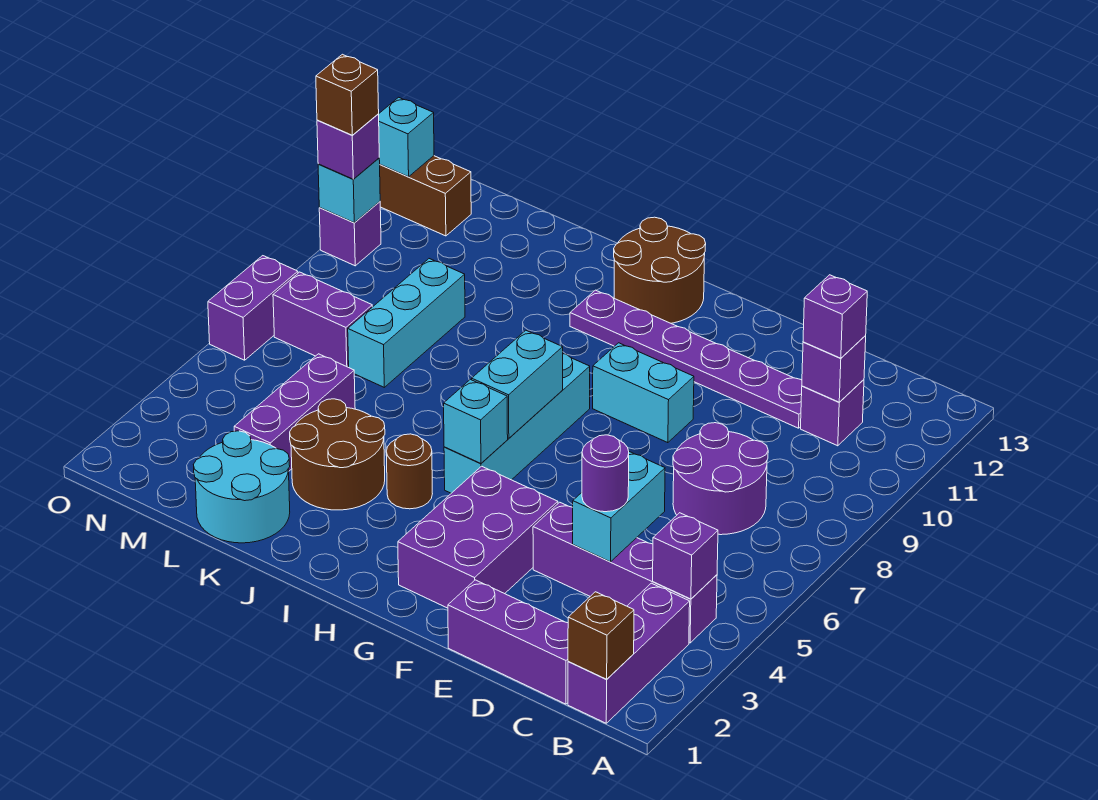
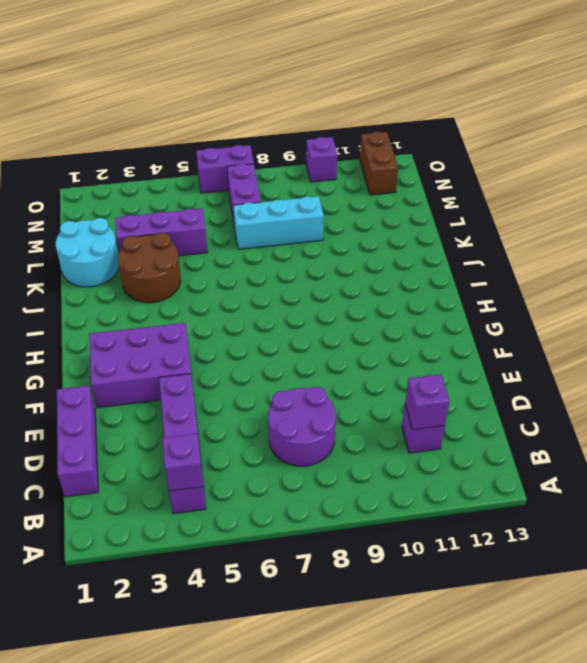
none -> purple 1x3 brick [568,583,690,723]
none -> purple 1x6 plate [570,290,802,428]
none -> cyan 1x2 brick [593,343,694,443]
none -> cyan 1x4 brick [444,354,590,493]

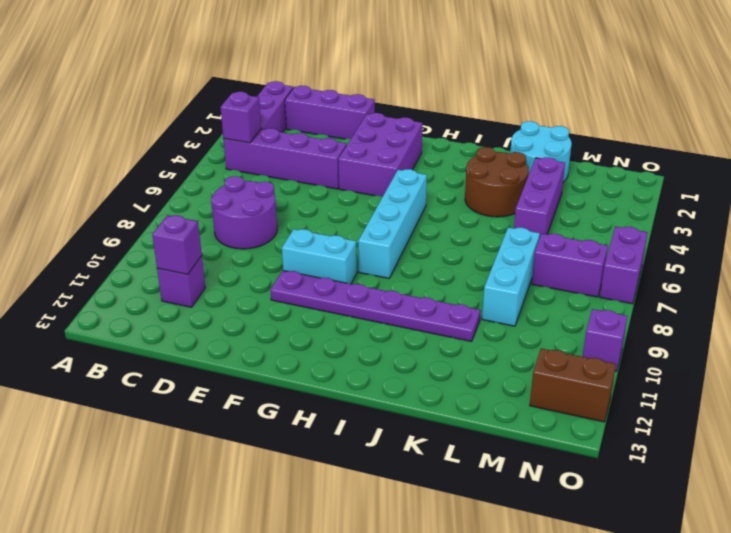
purple 1x6 plate [271,271,481,341] -> purple 1x6 plate moved to [570,290,802,428]
none -> brown 2x2 round brick [614,217,706,323]
none -> brown 1x1 round brick [386,434,432,509]
none -> brown 1x1 brick [568,592,634,679]
none -> cyan 1x2 brick [573,452,665,562]

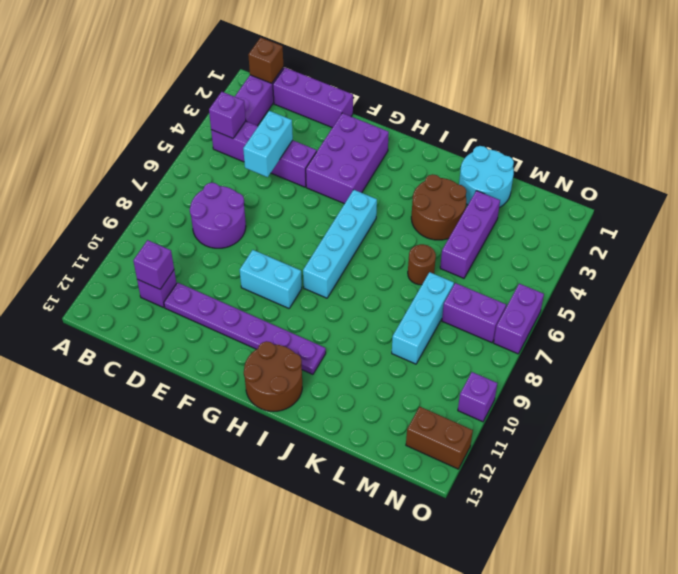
brown 1x1 round brick [408,244,436,285] -> brown 1x1 round brick moved to [386,434,432,509]
none -> cyan 1x1 brick [444,379,508,463]
none -> cyan 1x2 brick [472,330,563,438]
none -> cyan 1x1 brick [318,158,380,223]
none -> cyan 1x1 brick [379,97,434,177]

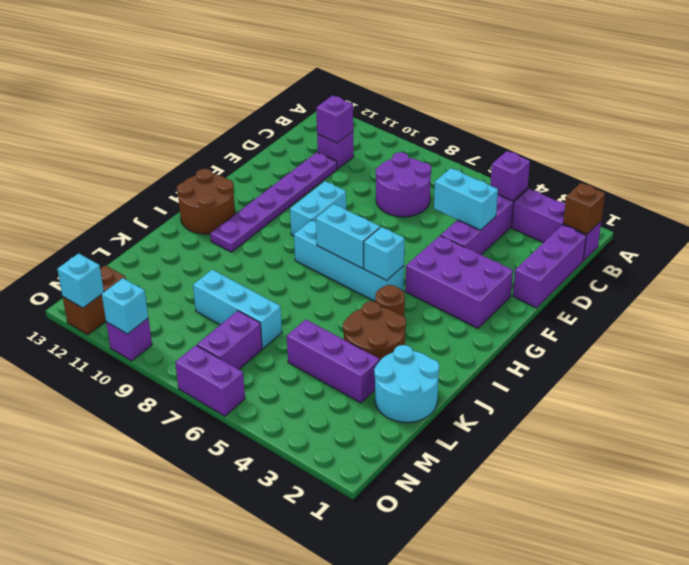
none -> purple 1x1 brick [803,275,867,358]
none -> purple 1x1 round brick [582,435,629,512]
none -> purple 1x1 brick [317,114,379,179]
none -> brown 1x1 brick [316,54,379,135]

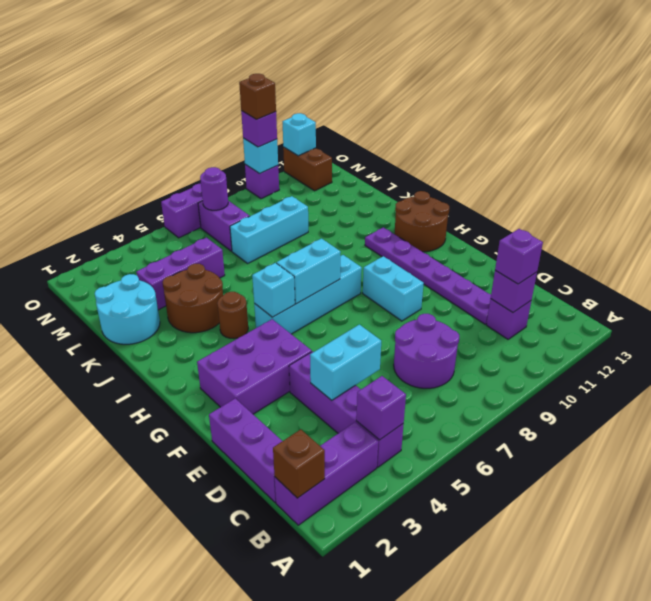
purple 1x1 round brick [200,167,228,210] -> purple 1x1 round brick moved to [582,435,629,512]

